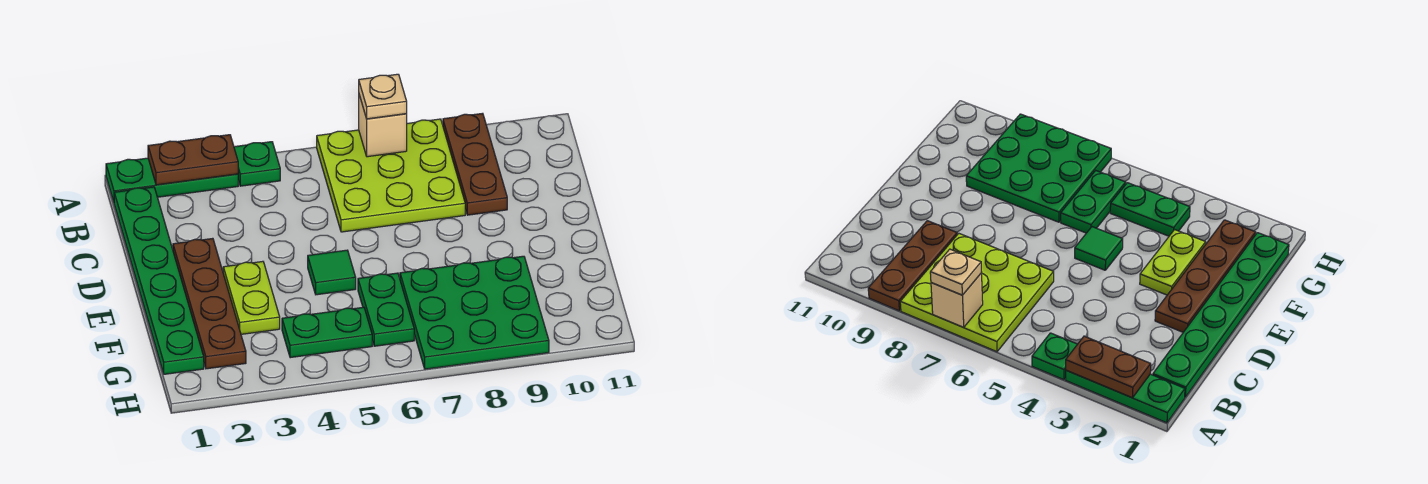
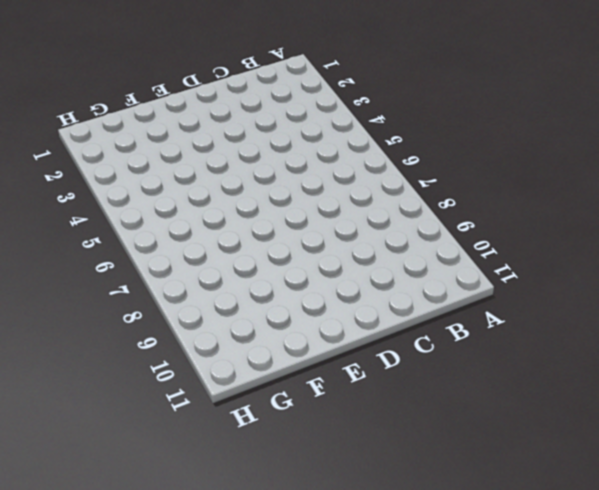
none -> green 1x3 plate [106,158,238,202]
none -> green 1x1 plate [234,142,280,186]
none -> lime 3x3 plate [317,119,465,232]

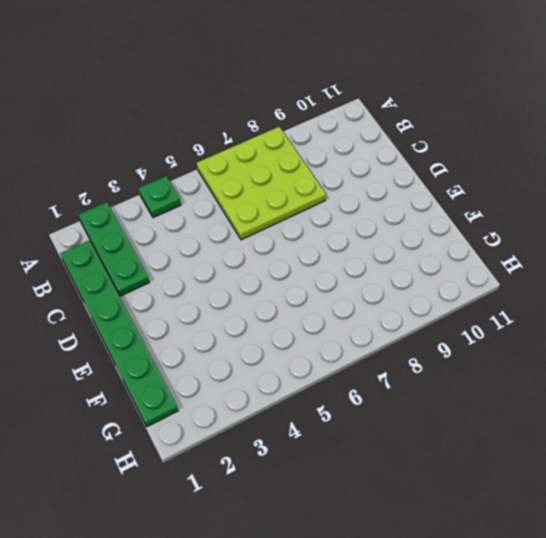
green 1x3 plate [78,202,149,296] -> green 1x3 plate turned to [106,158,238,202]
none -> brown 1x3 plate [443,113,507,215]
none -> brown 1x4 plate [173,238,246,369]
none -> lime 1x2 plate [223,261,280,334]

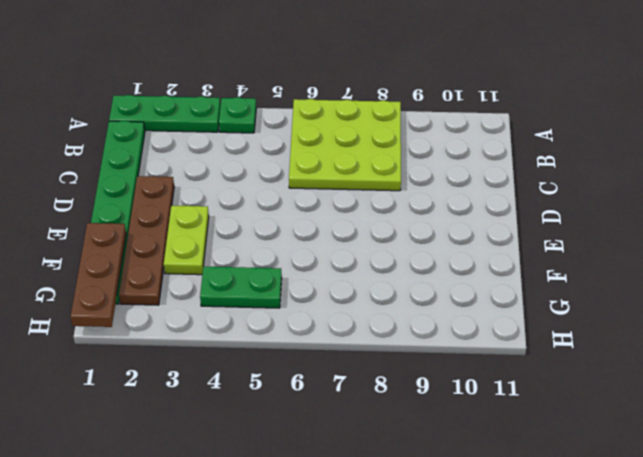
brown 1x3 plate [71,223,126,327] -> brown 1x3 plate moved to [443,113,507,215]
none -> green 1x1 tile [308,250,356,295]
none -> green 1x2 plate [358,273,414,346]
none -> green 3x3 plate [400,256,549,369]

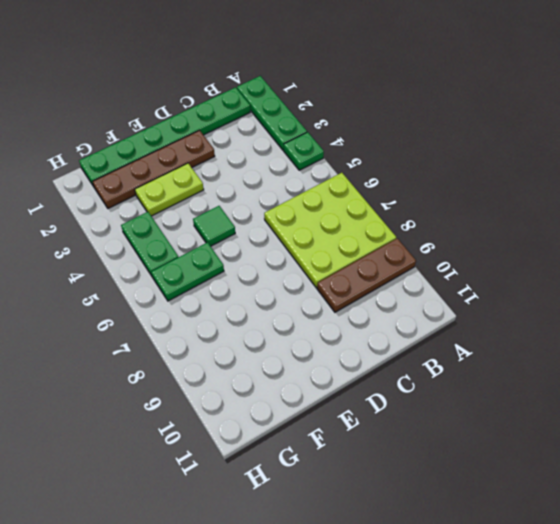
none -> green 3x3 plate [400,256,549,369]
none -> brown 1x2 plate [148,135,238,185]
none -> tan 1x1 brick [359,95,407,157]

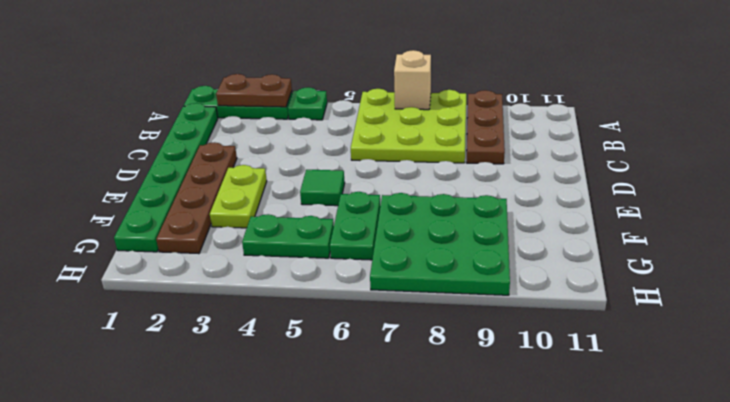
none -> tan 1x1 plate [359,74,407,119]

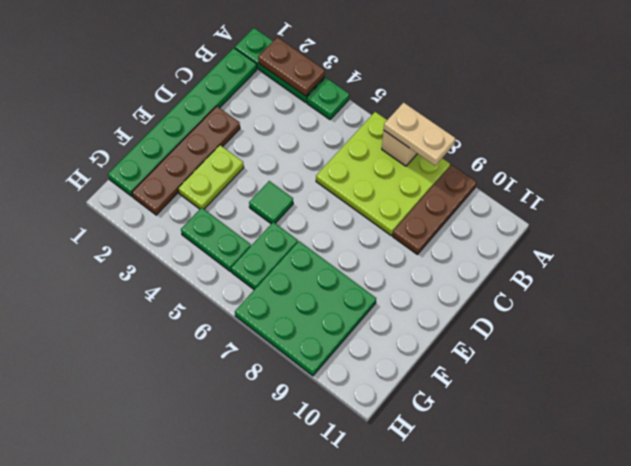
tan 1x2 plate [384,103,455,166] -> tan 1x1 plate [359,74,407,119]

